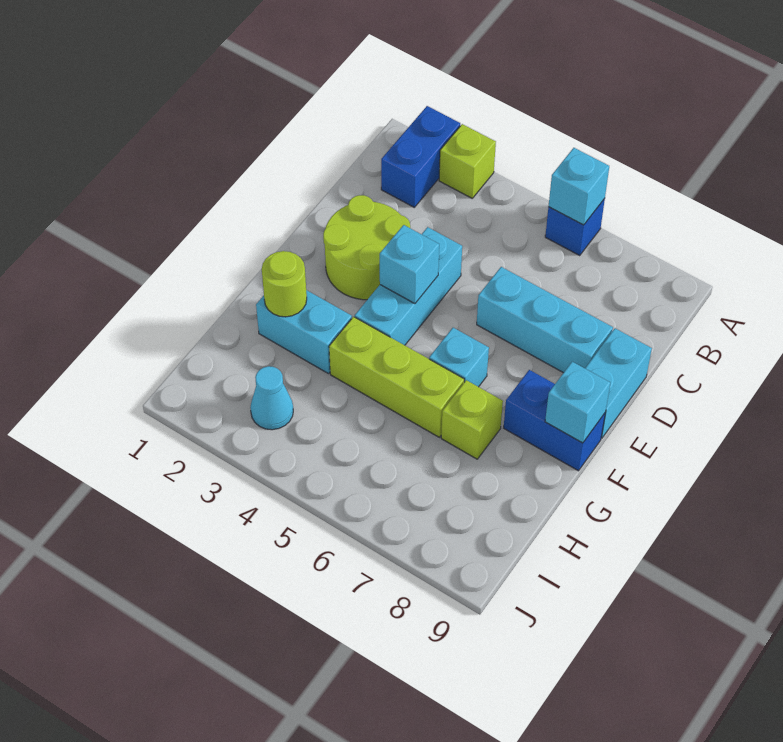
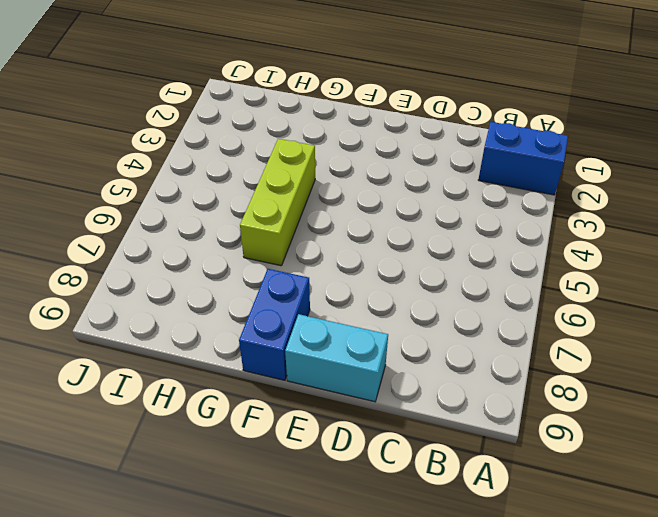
none -> lime 1x1 brick [439,124,496,198]
none -> blue 1x1 brick [545,198,605,255]
none -> lime 2x2 round brick [323,195,410,300]

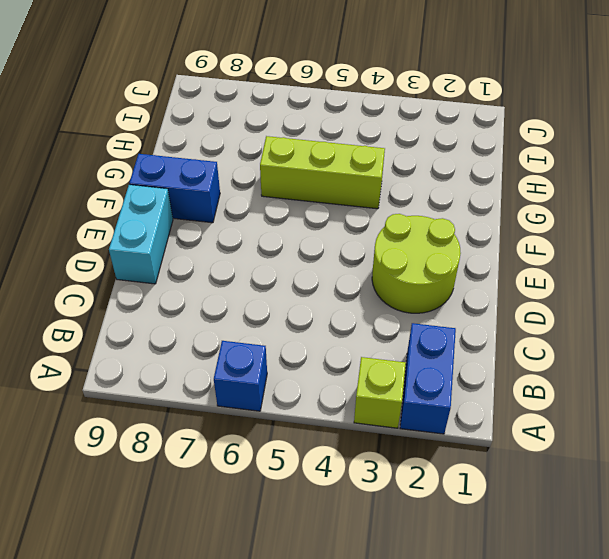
none -> cyan 1x3 brick [355,227,462,345]
none -> cyan 1x3 brick [477,267,613,373]
none -> cyan 1x1 brick [429,328,489,387]

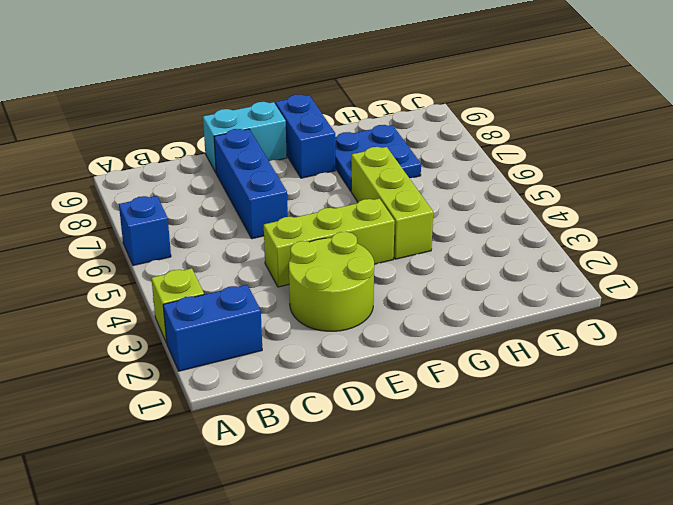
lime 1x3 brick [264,198,395,287] -> cyan 1x3 brick [355,227,462,345]
blue 1x3 brick [214,129,288,239] -> cyan 1x3 brick [477,267,613,373]
blue 2x2 plate [335,125,421,191] -> lime 1x1 brick [441,380,503,459]
none -> cyan 1x1 brick [429,328,489,387]
none -> cyan 1x2 brick [256,290,352,374]
none -> cyan 1x1 cone [250,366,293,430]

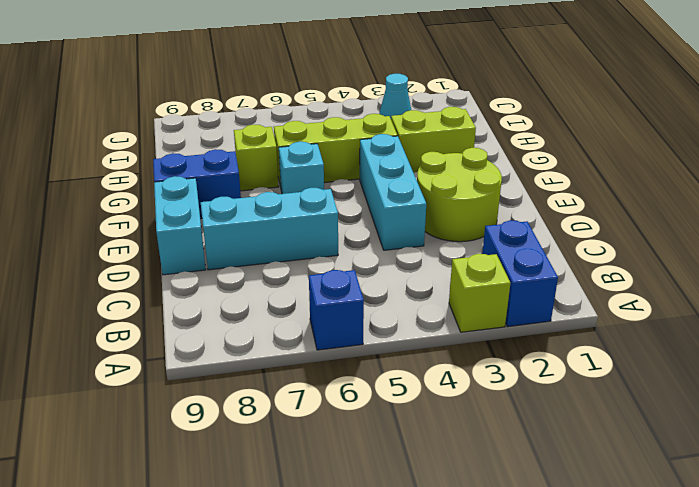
lime 1x2 brick [391,107,476,173] -> cyan 1x2 brick [256,290,352,374]
none -> cyan 1x1 brick [549,148,609,225]
none -> cyan 1x1 brick [380,225,439,304]
none -> cyan 1x1 brick [545,362,610,443]

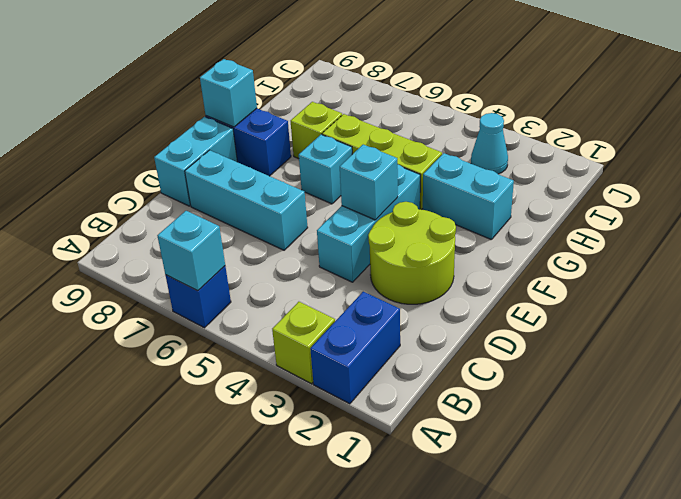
none -> lime 1x1 round brick [262,251,307,317]

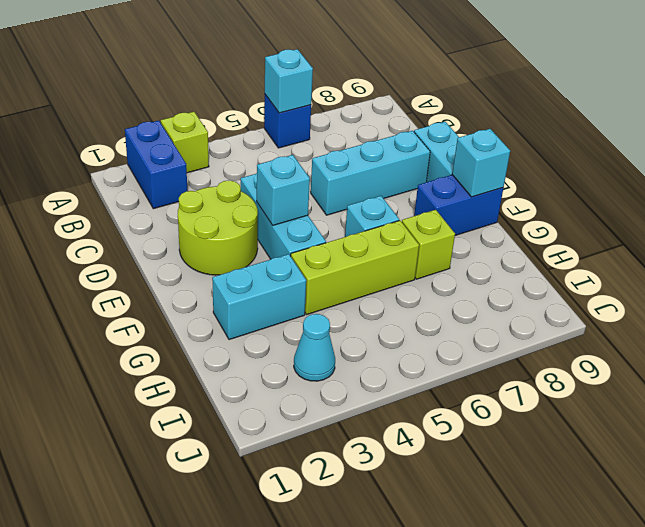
none -> lime 1x1 round brick [262,251,307,317]

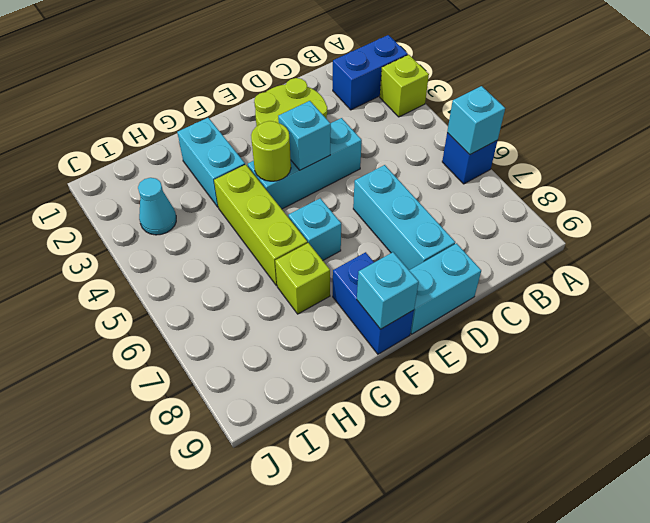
lime 1x1 round brick [251,121,291,181] -> lime 1x1 round brick moved to [262,251,307,317]

